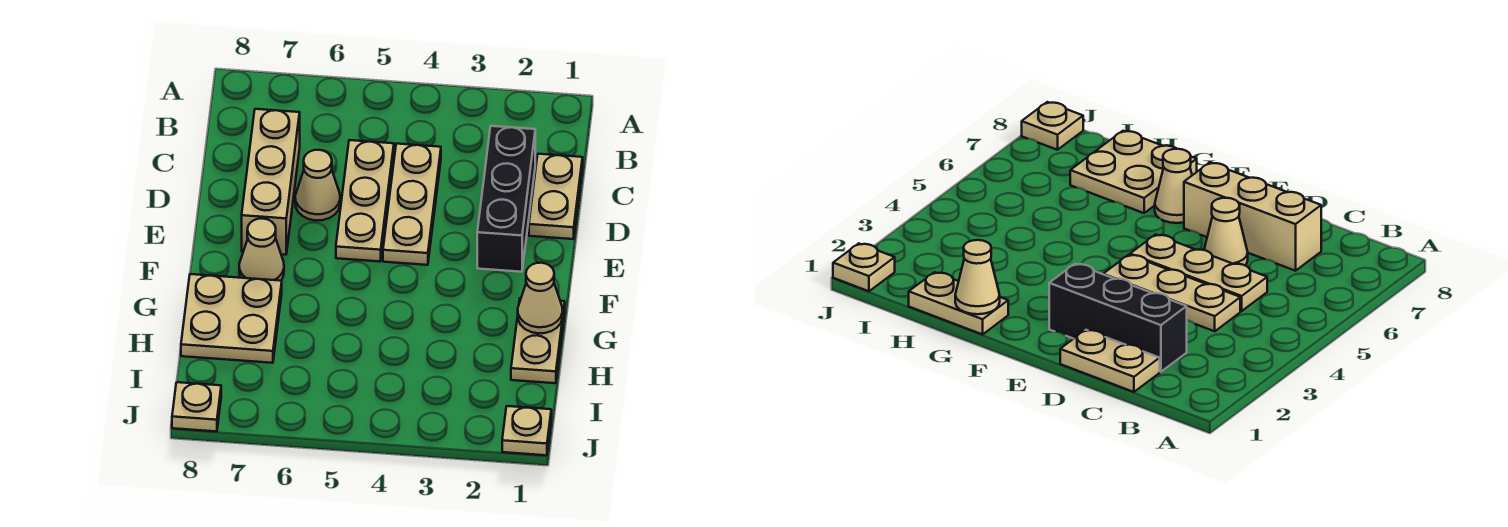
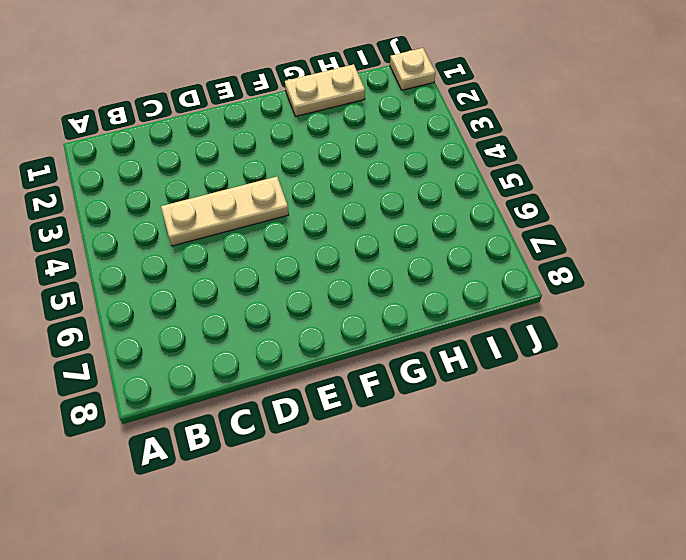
none -> tan 1x2 plate [529,154,583,239]
none -> black 1x3 brick [477,126,535,272]
none -> tan 1x3 plate [336,140,394,262]

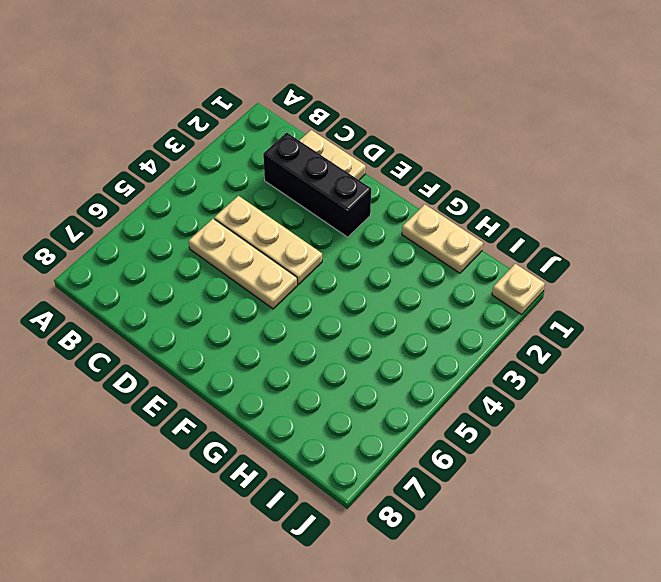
none -> tan 1x3 brick [242,109,300,255]
none -> tan 1x1 cone [295,150,340,221]
none -> tan 1x1 cone [239,219,284,281]

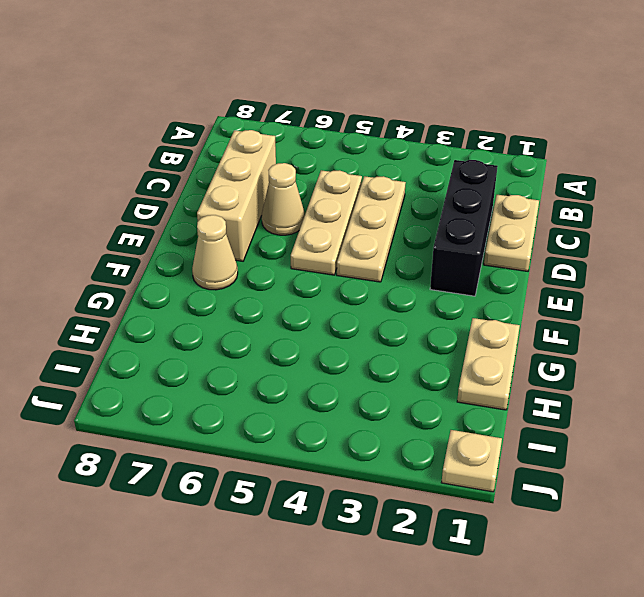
none -> tan 2x2 plate [181,274,282,363]
none -> tan 1x1 plate [172,382,221,432]
none -> tan 1x1 cone [518,263,563,333]

